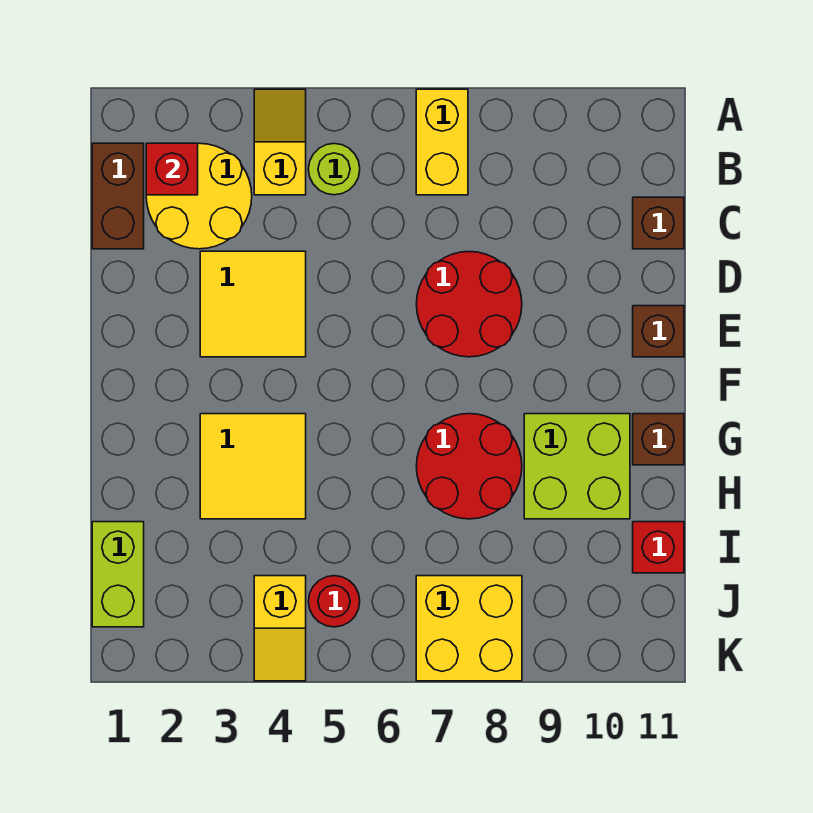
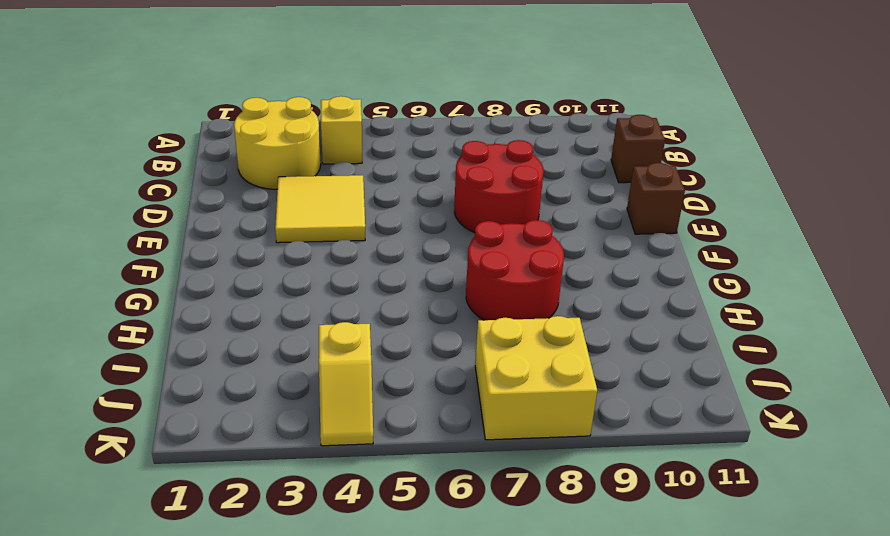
none -> yellow 1x2 brick [416,89,468,195]
none -> brown 1x2 brick [92,143,144,249]
none -> lime 1x1 round brick [308,144,360,195]

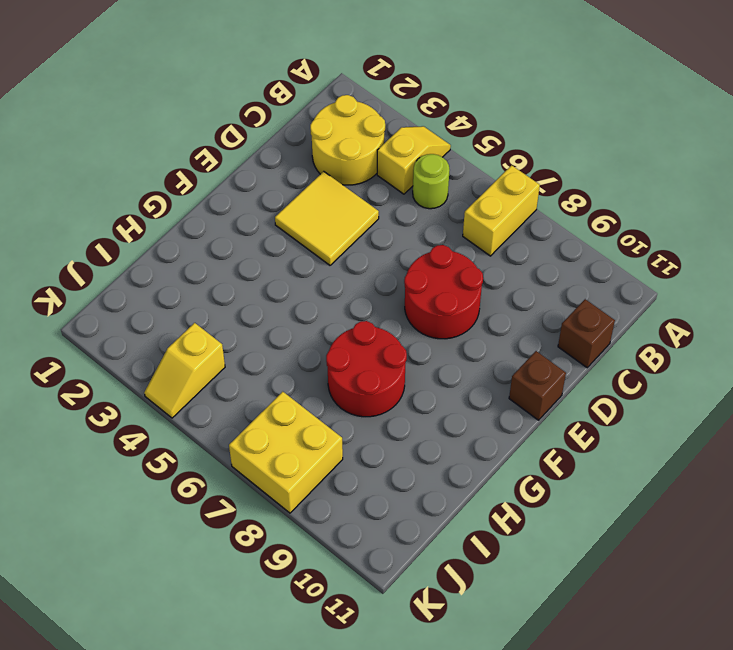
none -> brown 1x2 brick [92,143,144,249]
none -> yellow 2x2 tile [200,414,306,519]
none -> lime 2x2 brick [524,414,630,519]

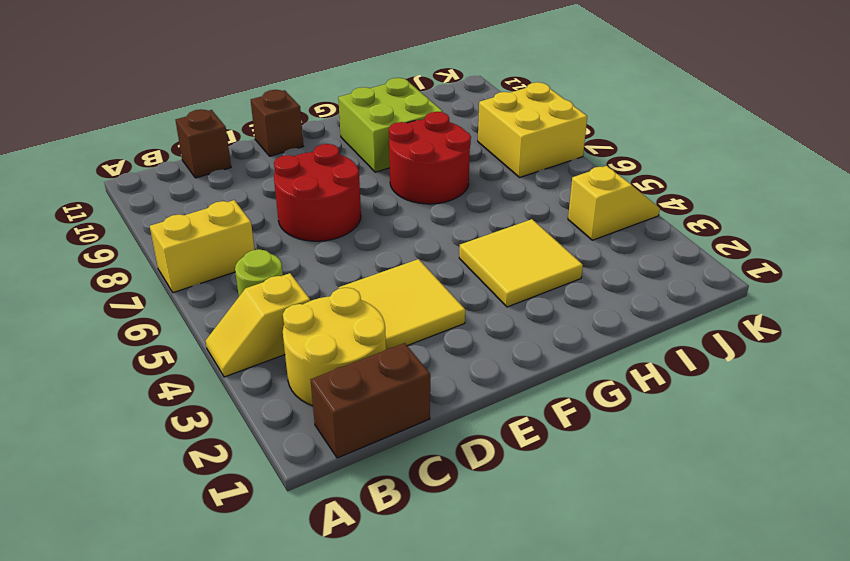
none -> brown 1x1 brick [633,414,684,465]
none -> lime 1x2 brick [92,522,144,627]
none -> red 1x1 brick [633,522,684,573]

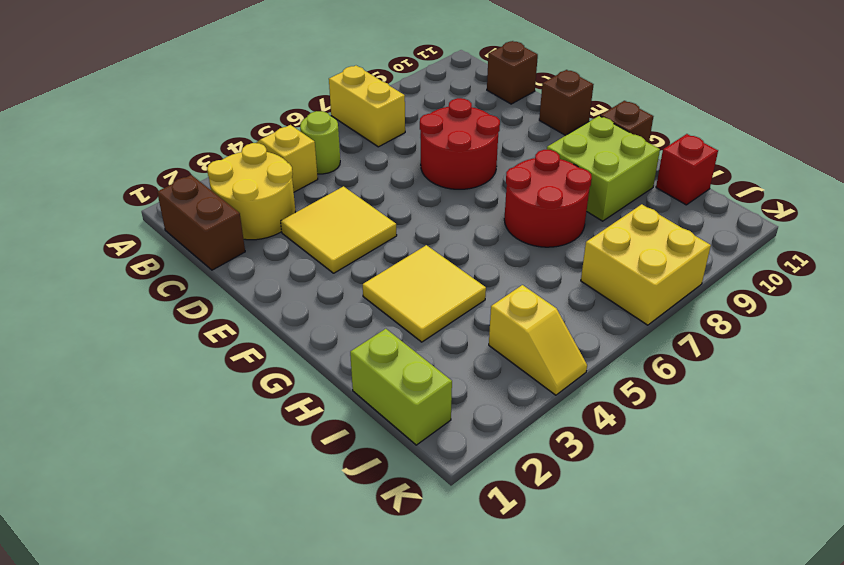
none -> red 1x1 round brick [308,576,360,627]
none -> red 1x1 brick [146,143,198,195]

